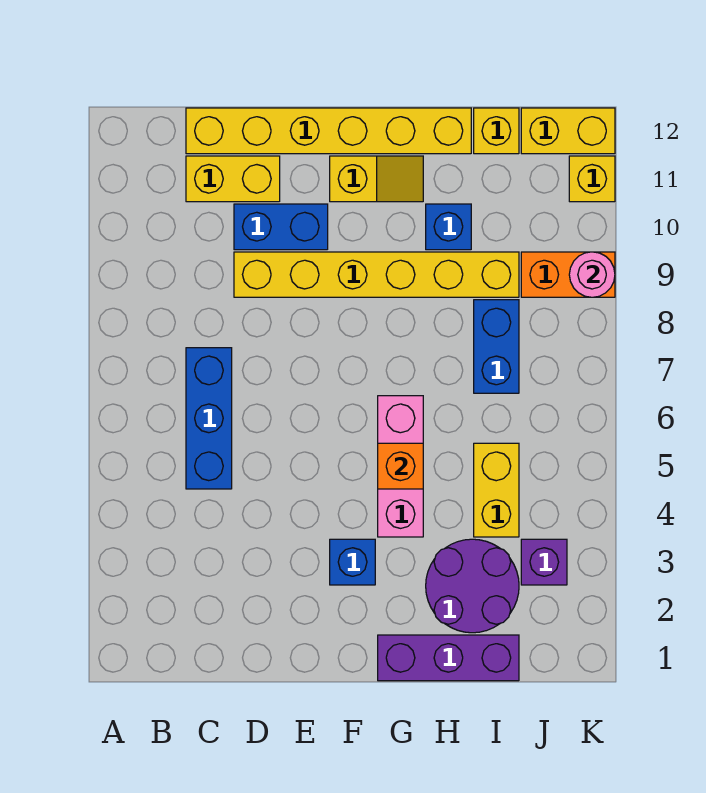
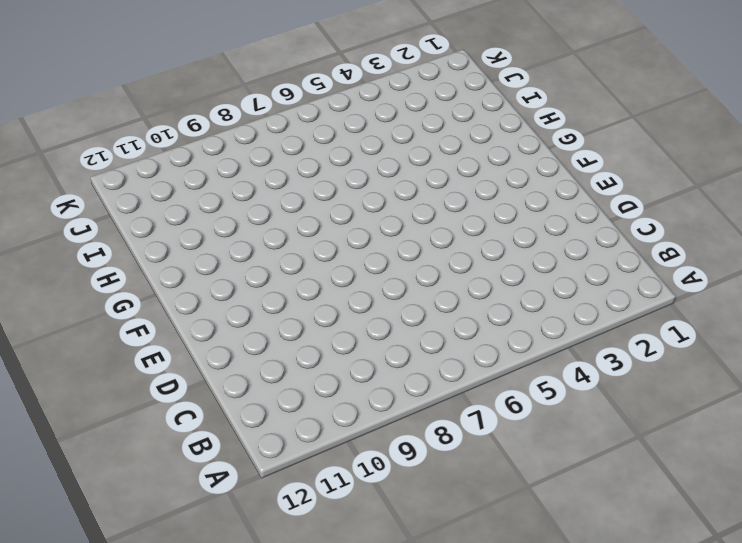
none -> blue 1x3 brick [186,348,232,489]
none -> yellow 1x2 brick [186,156,280,202]
none -> yellow 1x6 brick [186,108,471,154]

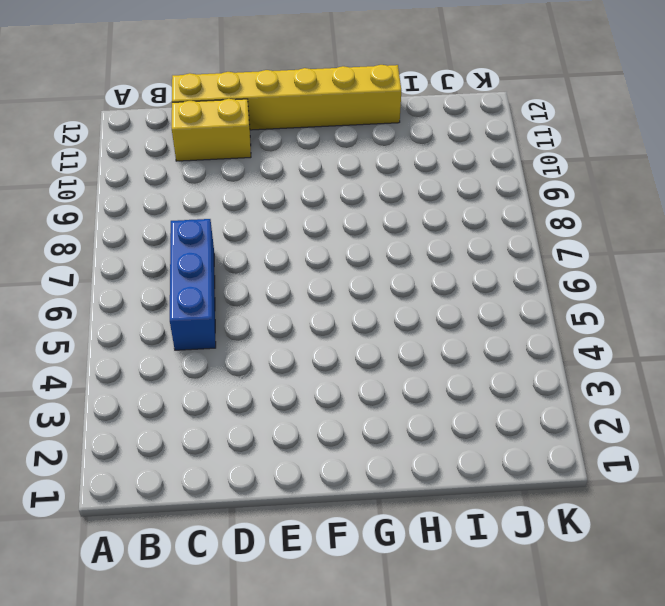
none -> yellow 1x6 brick [234,252,519,297]
none -> blue 1x2 brick [234,204,328,250]
none -> blue 1x1 brick [330,539,375,585]

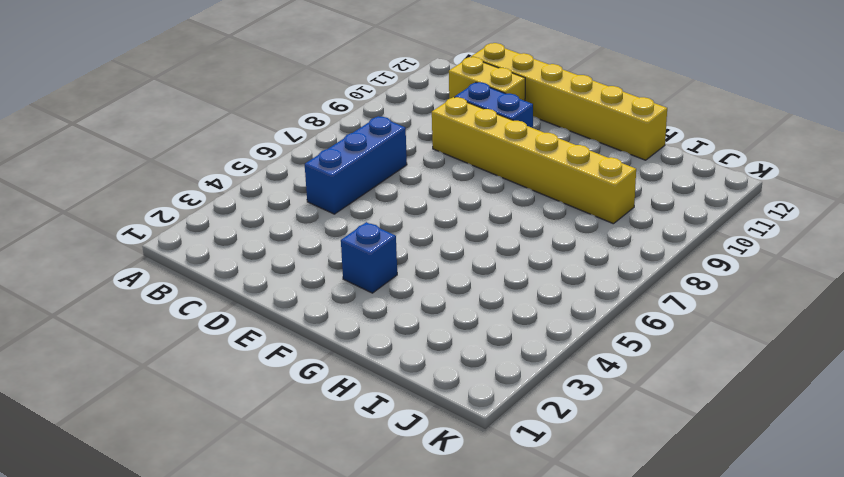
none -> yellow 1x2 slope [330,156,423,202]
none -> purple 1x3 brick [378,635,519,681]
none -> pink 1x3 brick [378,396,423,537]

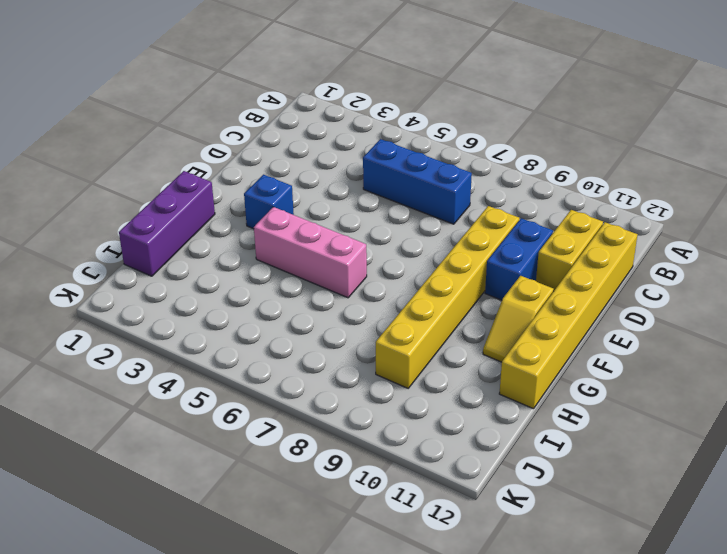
none -> purple 2x2 round brick [426,539,519,633]
none -> blue 1x1 brick [426,204,471,250]
none -> yellow 1x2 brick [474,443,519,537]

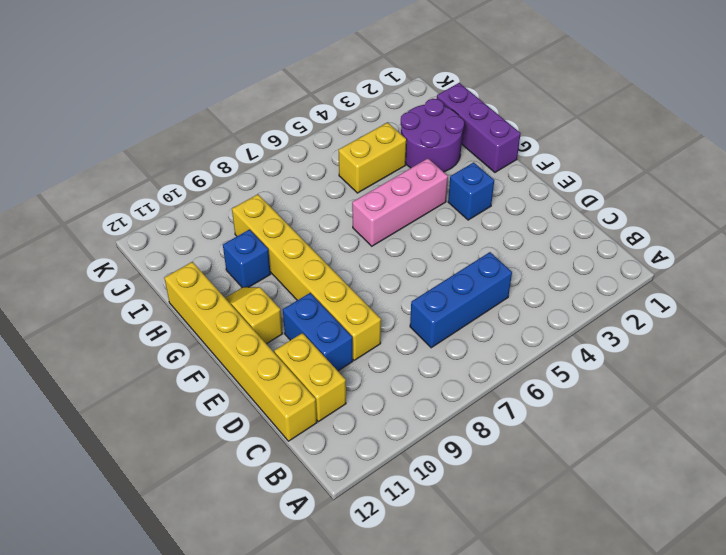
none -> blue 1x2 brick [474,300,519,393]
none -> yellow 1x1 brick [474,108,519,154]
none -> purple 1x1 brick [521,539,567,585]

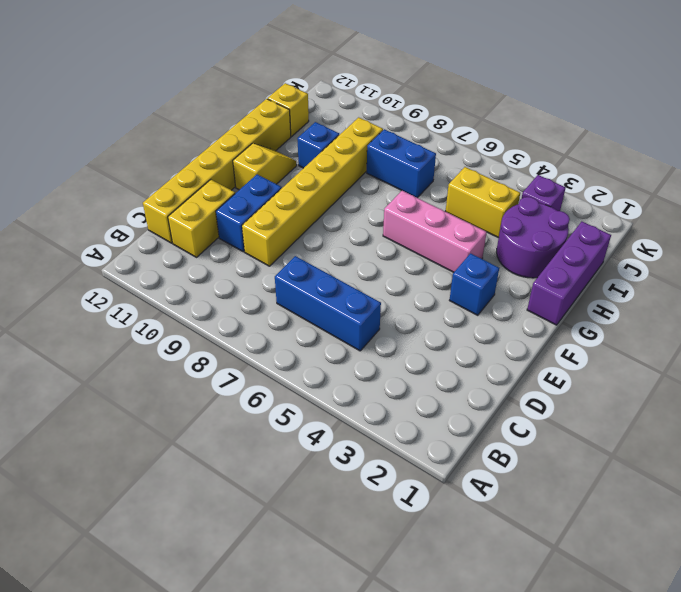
none -> orange 1x2 brick [521,252,615,297]
none -> yellow 1x2 brick [521,108,615,154]
none -> yellow 1x1 brick [569,156,615,202]

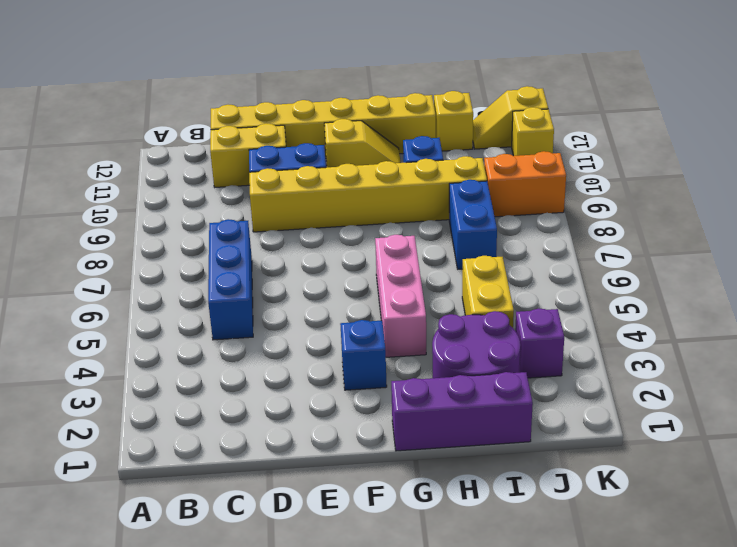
yellow 1x2 slope [473,86,548,149] -> yellow 1x2 brick [521,108,615,154]
none -> orange 1x1 brick [378,443,423,489]
none -> pink 1x1 round brick [569,252,615,297]

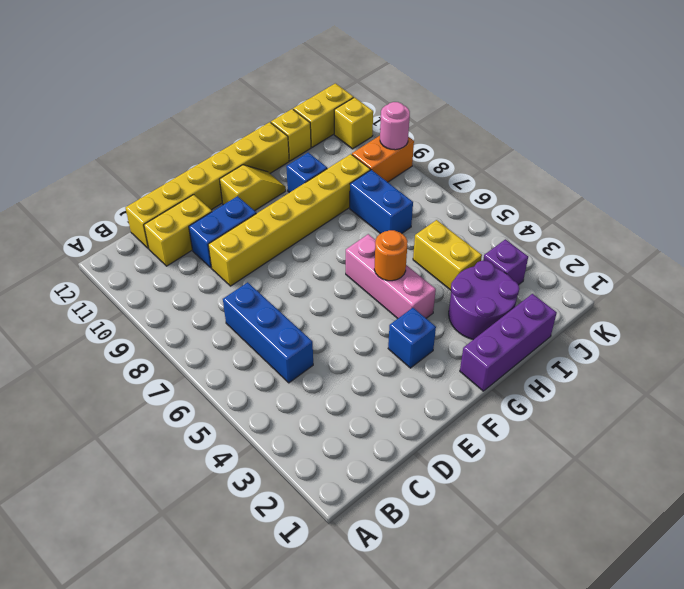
orange 1x1 round brick [374,230,408,281] -> orange 1x1 brick [378,443,423,489]

